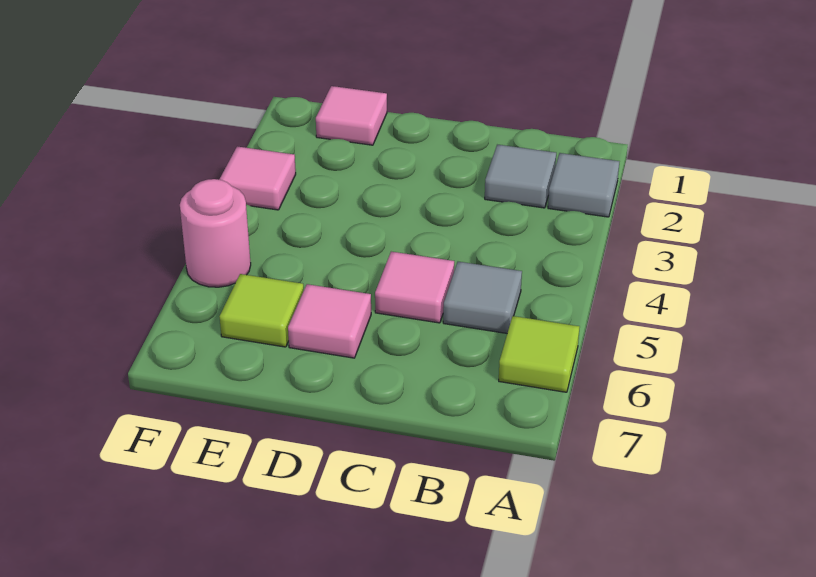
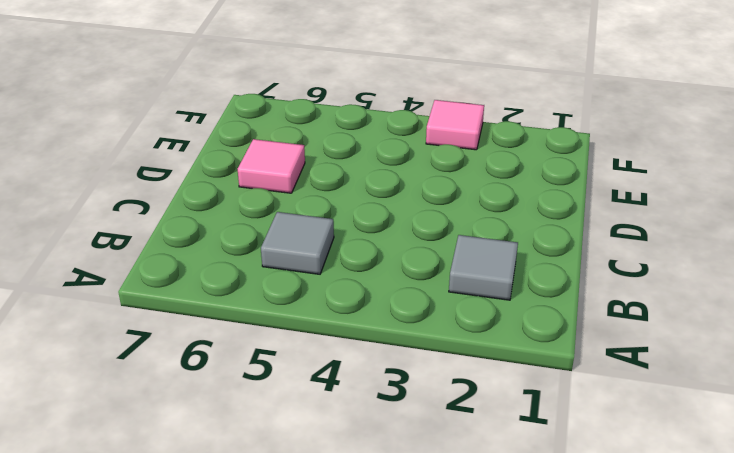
none -> grey 1x1 tile [548,153,619,217]
none -> lime 1x1 tile [499,316,579,392]

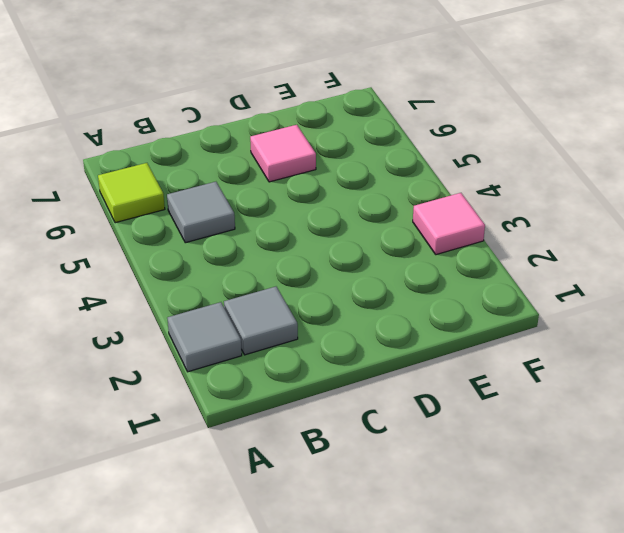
none -> pink 1x1 tile [375,252,454,323]
none -> pink 1x1 tile [316,86,387,145]

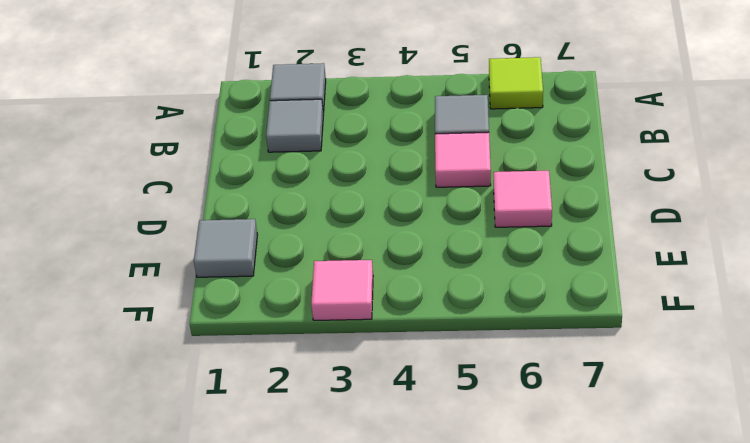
grey 1x1 tile [194,219,257,277] -> pink 1x1 tile [316,86,387,145]
none -> lime 1x1 tile [220,274,304,347]
none -> pink 1x1 round brick [180,179,251,287]

